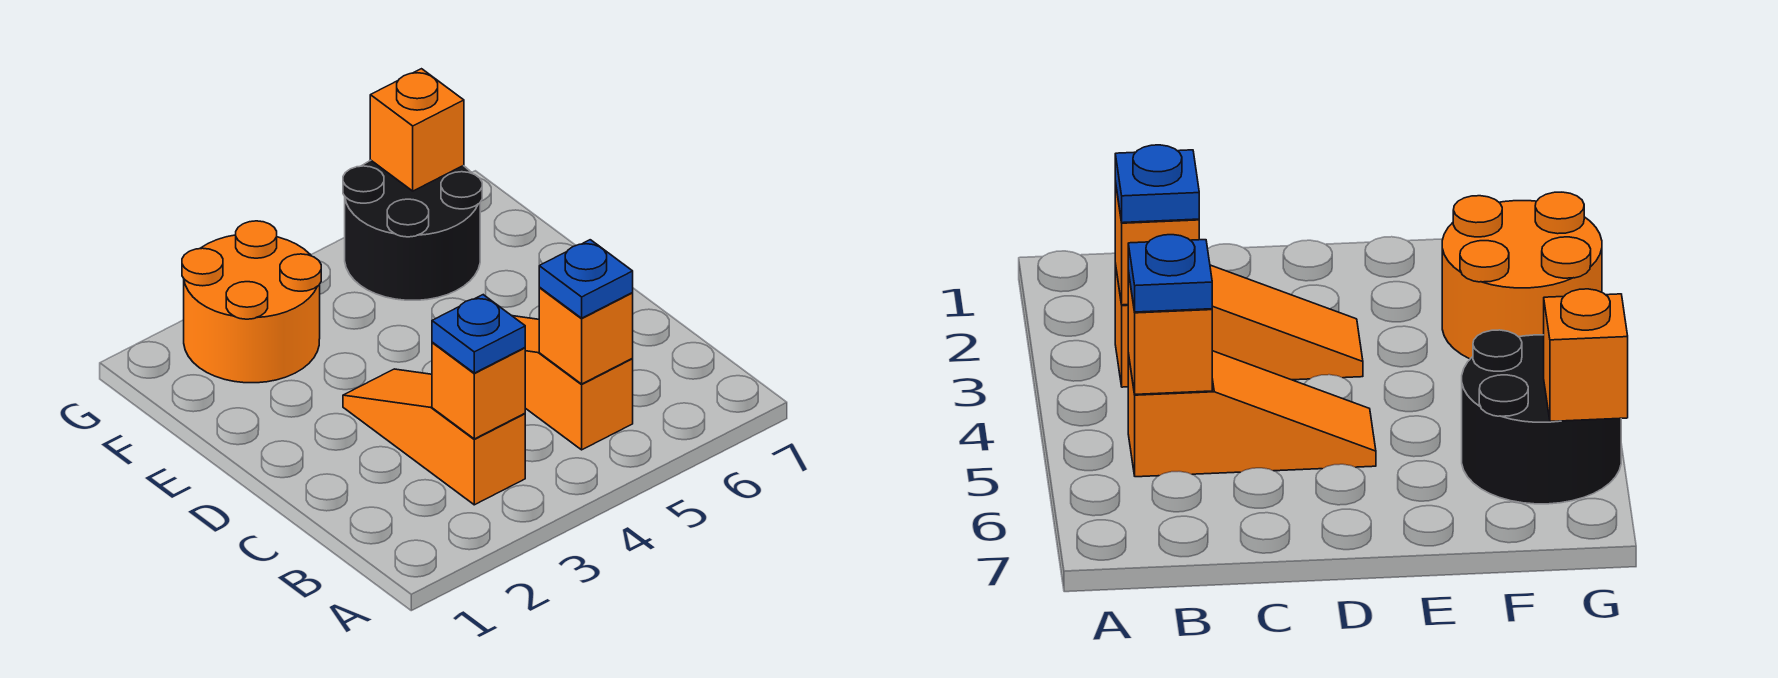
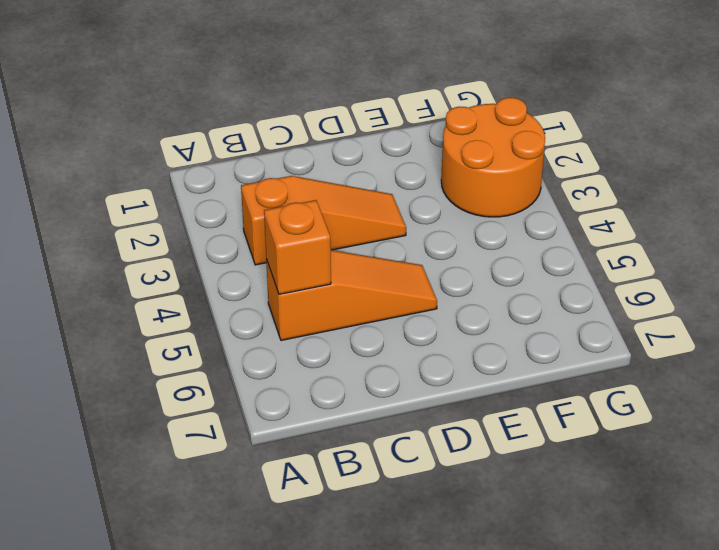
none -> black 2x2 round brick [343,161,482,300]
none -> orange 1x1 brick [432,342,525,439]

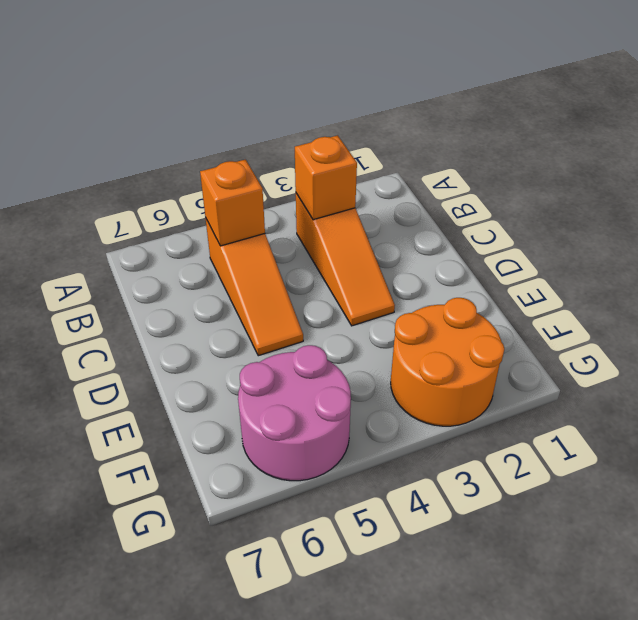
pink 2x2 round brick [238,345,351,481] -> black 2x2 round brick [343,161,482,300]
none -> orange 1x1 brick [370,69,464,191]
none -> blue 1x1 plate [432,295,525,373]

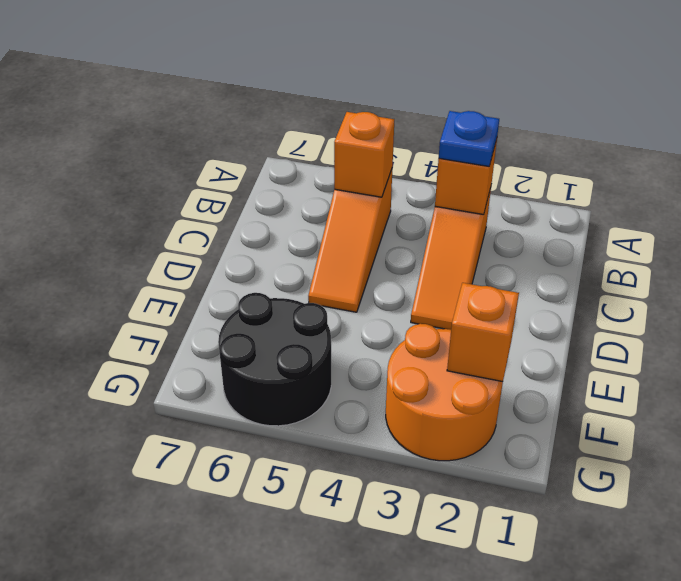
orange 1x1 brick [447,283,519,382] -> orange 1x1 brick moved to [370,69,464,191]
none -> blue 1x1 plate [539,240,633,318]

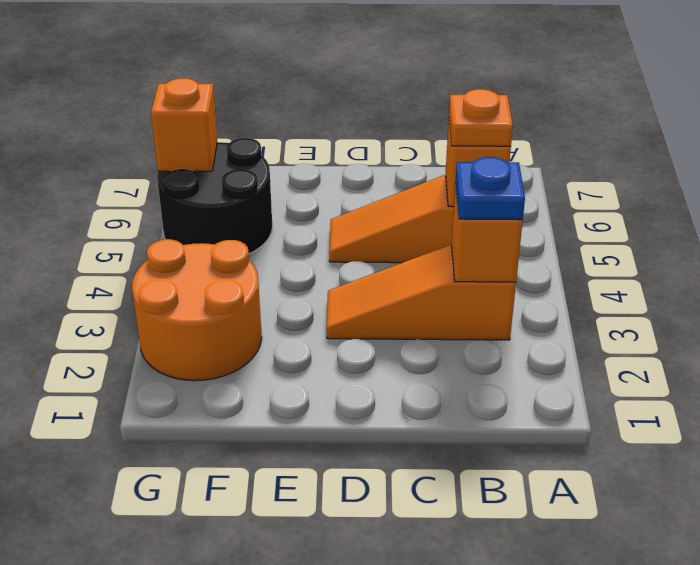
orange 1x1 plate [449,89,513,146] -> blue 1x1 plate [539,240,633,318]

